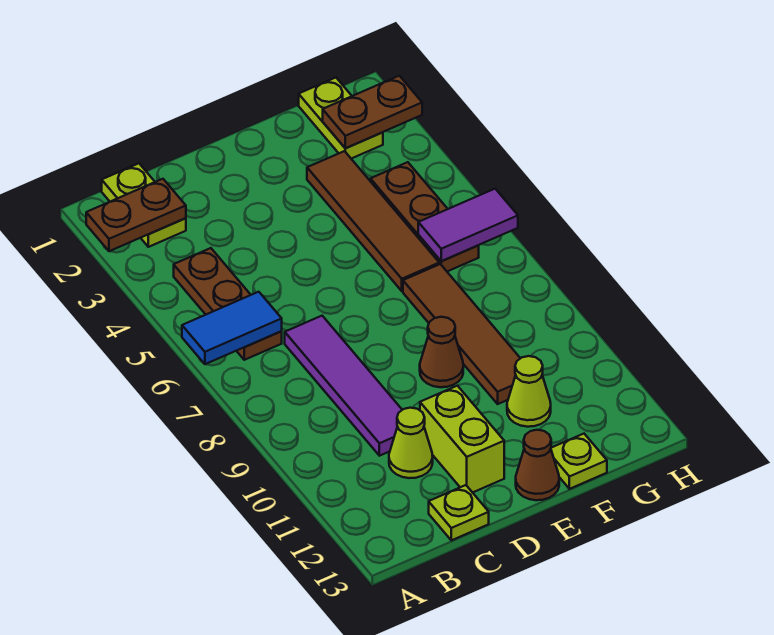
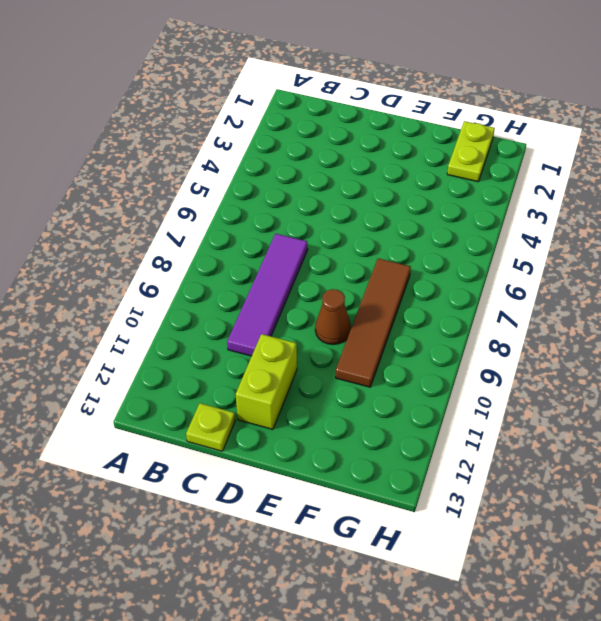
none -> lime 1x2 plate [102,163,186,247]
none -> brown 1x3 plate [174,248,282,360]
none -> lime 1x1 cone [389,408,433,478]

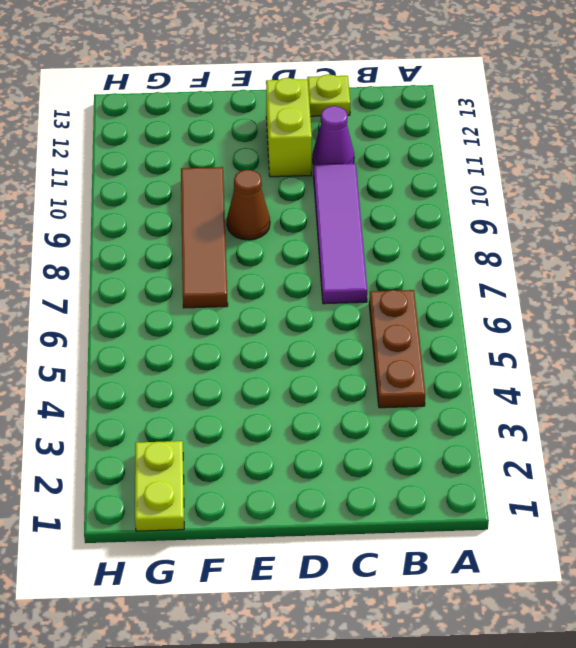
purple 1x1 cone [313,106,354,164] -> lime 1x1 cone [389,408,433,478]
none -> lime 1x2 plate [102,163,186,247]
none -> brown 1x1 cone [516,430,559,500]
none -> brown 1x4 tile [307,151,439,291]

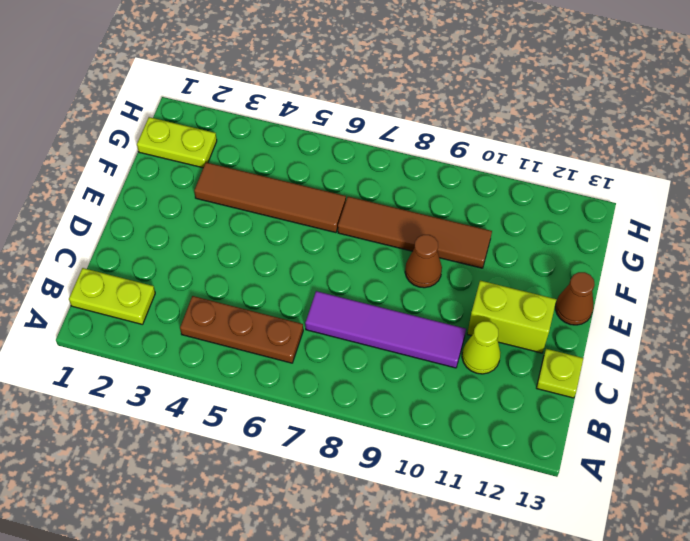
none -> lime 1x1 cone [507,356,551,427]
none -> lime 1x1 plate [551,434,607,489]
none -> brown 1x3 plate [370,162,479,271]

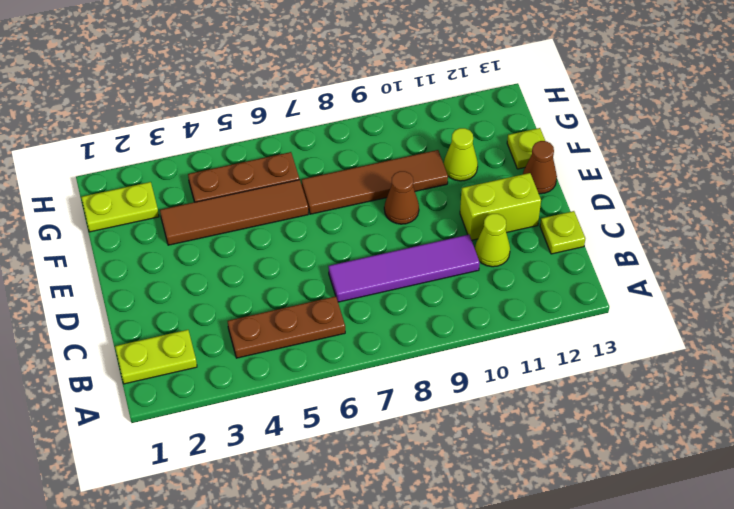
none -> brown 1x2 plate [86,179,186,251]
none -> blue 1x2 tile [182,292,282,364]
none -> brown 1x2 plate [323,76,422,148]

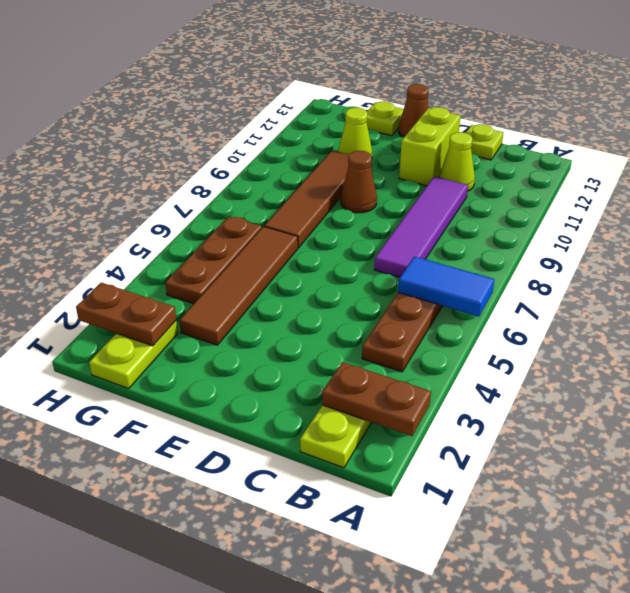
none -> purple 1x2 tile [418,189,518,261]

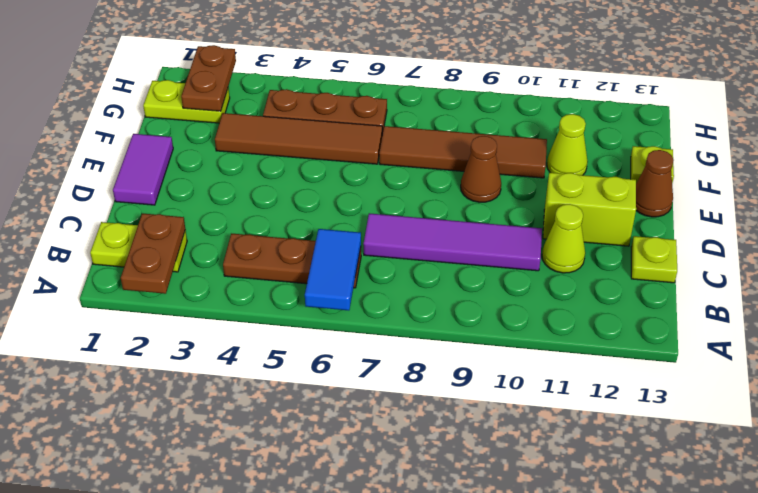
purple 1x2 tile [113,134,173,205] -> purple 1x2 tile moved to [418,189,518,261]

